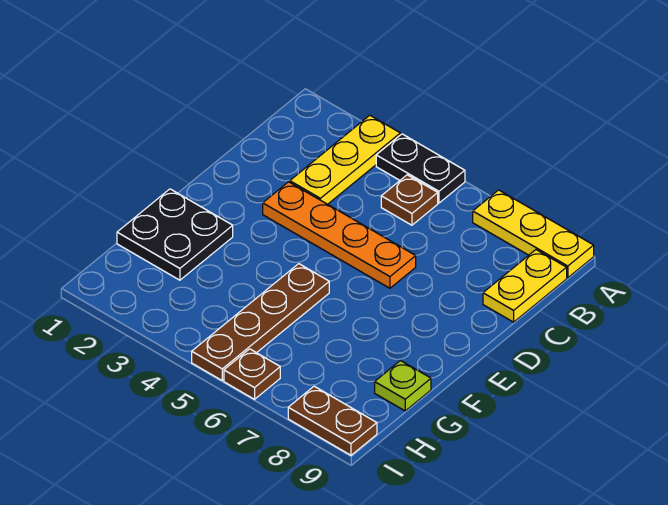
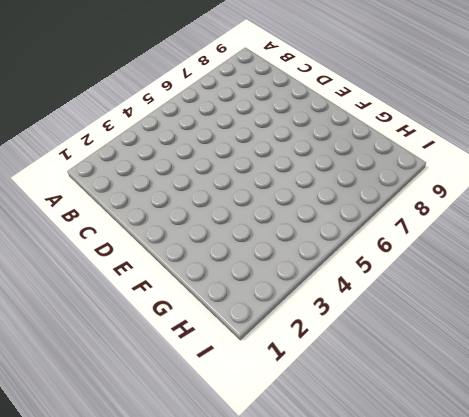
none -> yellow 1x3 plate [290,115,400,204]
none -> black 1x2 plate [376,134,465,203]

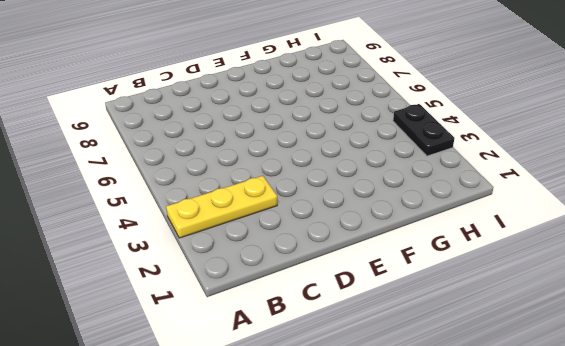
black 1x2 plate [393,104,454,156] -> black 1x2 plate moved to [376,134,465,203]
none -> yellow 1x3 plate [473,190,594,278]
none -> brown 1x1 plate [381,175,438,225]

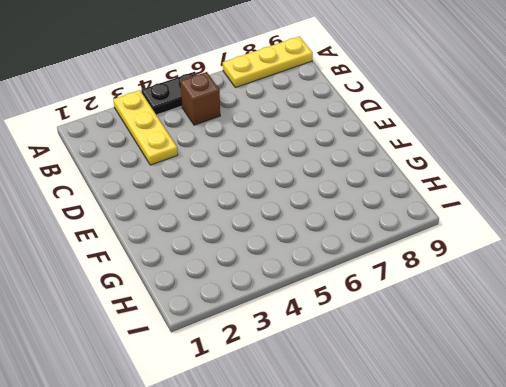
brown 1x1 brick [180,72,220,125] -> brown 1x1 plate [381,175,438,225]
none -> yellow 1x2 plate [483,250,567,322]
none -> orange 1x4 plate [263,182,416,288]

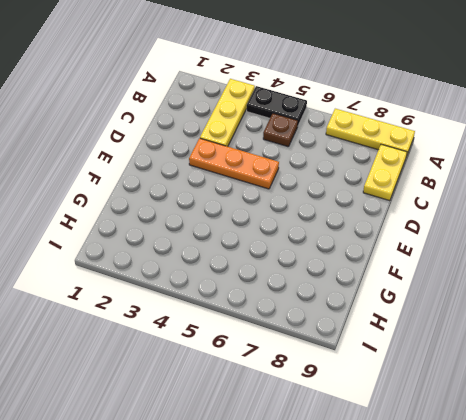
orange 1x3 plate [189,138,279,189] -> orange 1x4 plate [263,182,416,288]
none -> black 2x2 plate [117,189,233,280]
none -> brown 1x4 plate [192,264,329,380]

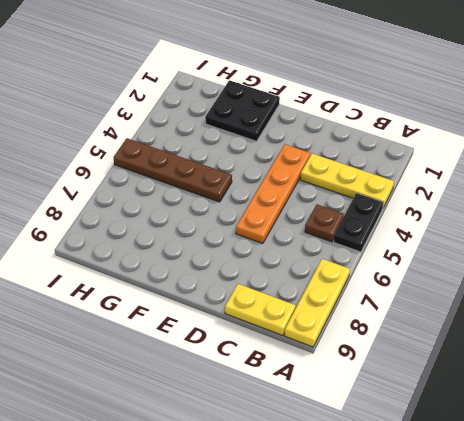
none -> lime 1x1 plate [375,361,431,411]
none -> brown 1x1 plate [224,349,280,399]

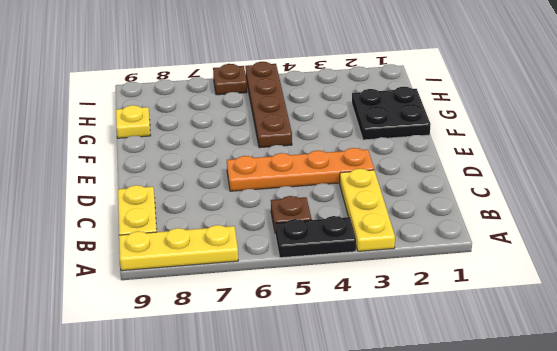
yellow 1x1 plate [116,105,151,138] -> lime 1x1 plate [375,361,431,411]
none -> brown 1x2 plate [288,386,377,455]

